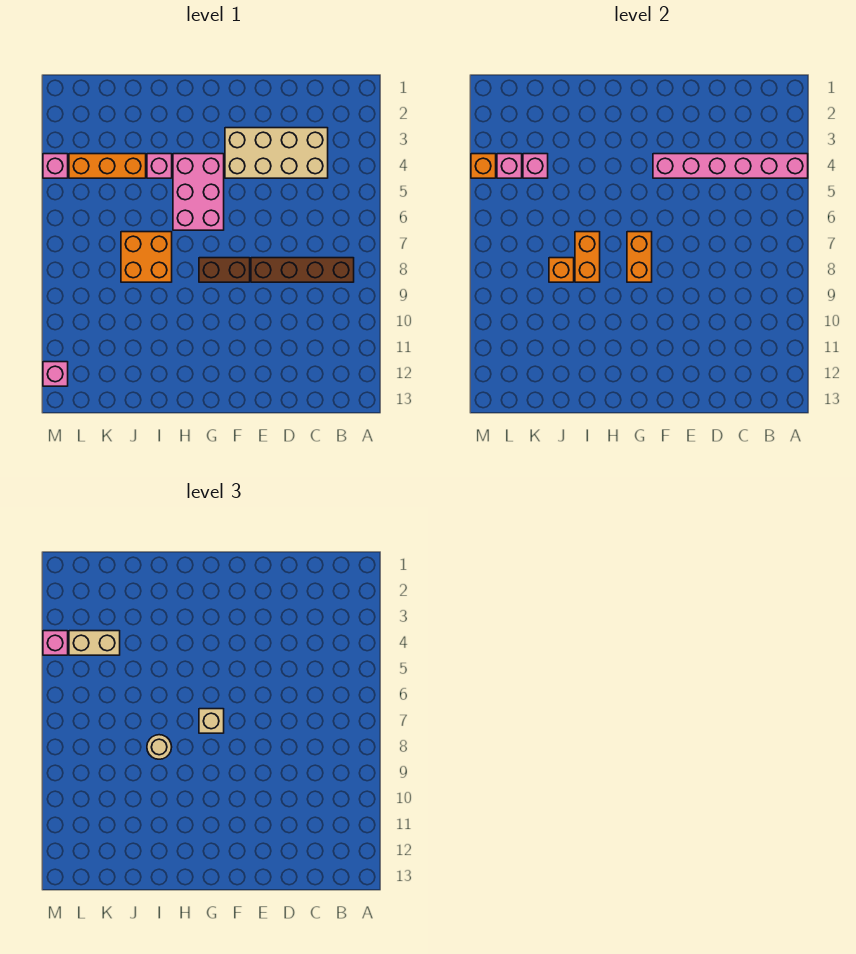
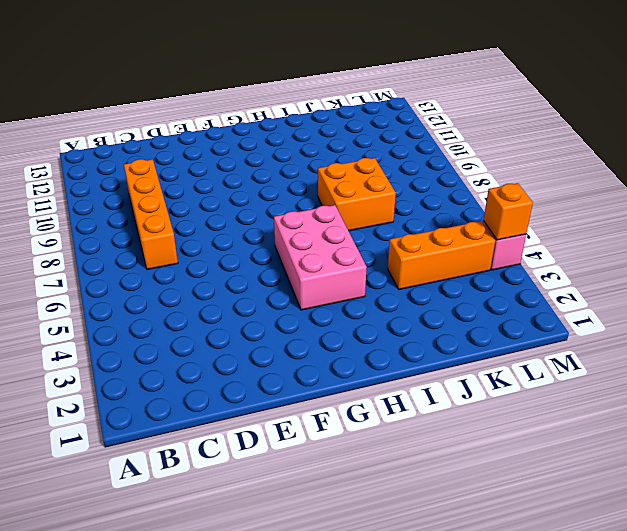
orange 1x4 brick [124,159,178,269] -> brown 1x4 brick [251,258,354,282]
none -> tan 2x4 brick [225,128,328,178]
none -> brown 1x2 brick [199,258,250,282]
none -> pink 1x1 brick [147,154,172,178]

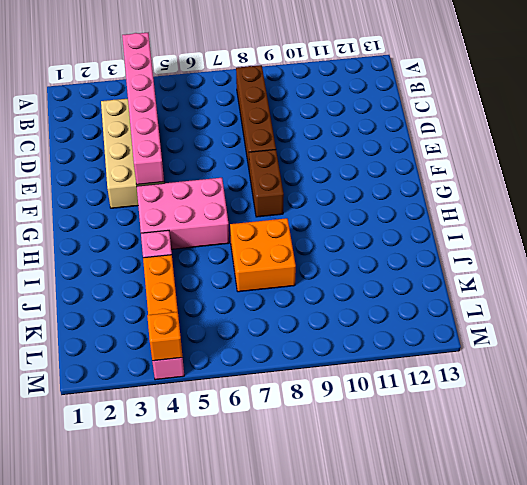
none -> pink 1x1 brick [43,362,68,386]
none -> orange 1x2 brick [627,232,652,282]
none -> orange 1x2 brick [575,232,600,282]

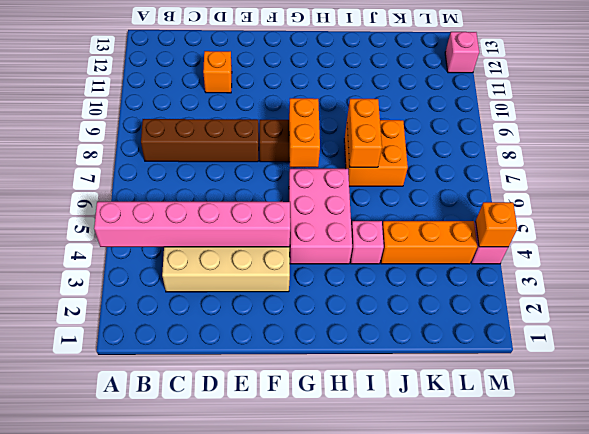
orange 1x1 brick [203,51,232,93] -> orange 1x1 brick moved to [549,258,574,282]
none -> pink 1x1 brick [523,154,548,178]
none -> pink 1x1 brick [497,154,522,178]
none -> tan 1x1 brick [199,709,224,733]

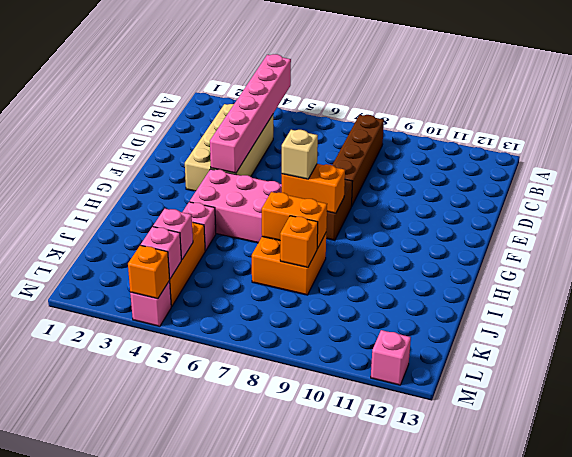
none -> tan 1x1 round brick [147,735,172,759]
none -> tan 1x2 brick [69,631,120,655]
none -> pink 1x1 brick [43,631,68,655]

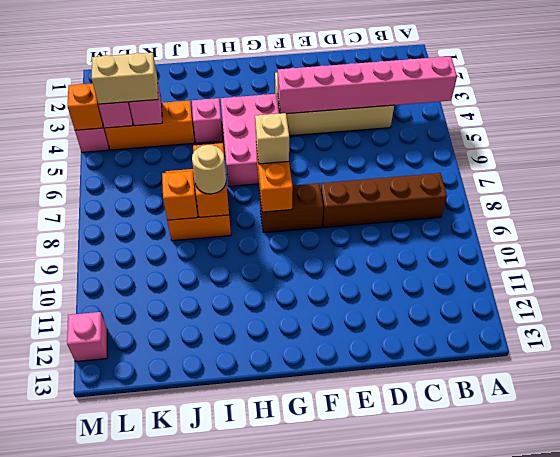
none -> pink 1x1 brick [43,631,68,655]

